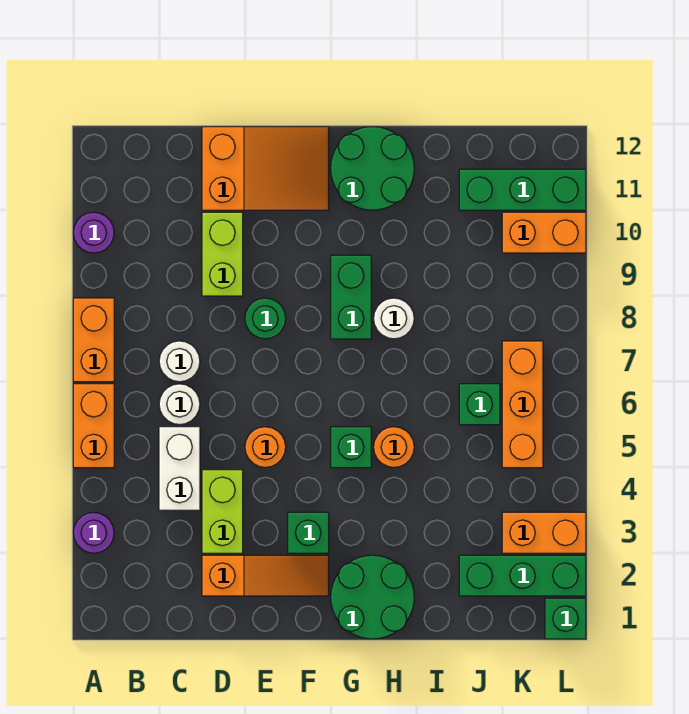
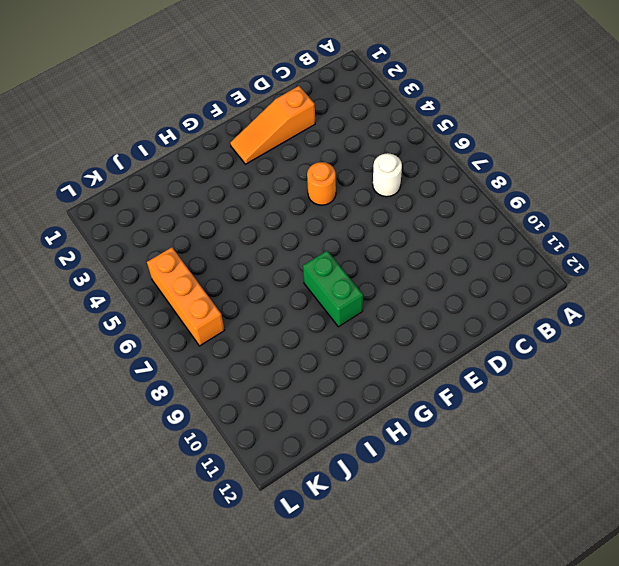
none -> purple 1x1 round brick [73,513,114,553]
none -> orange 1x2 brick [73,384,114,468]
none -> orange 1x2 brick [73,298,114,382]

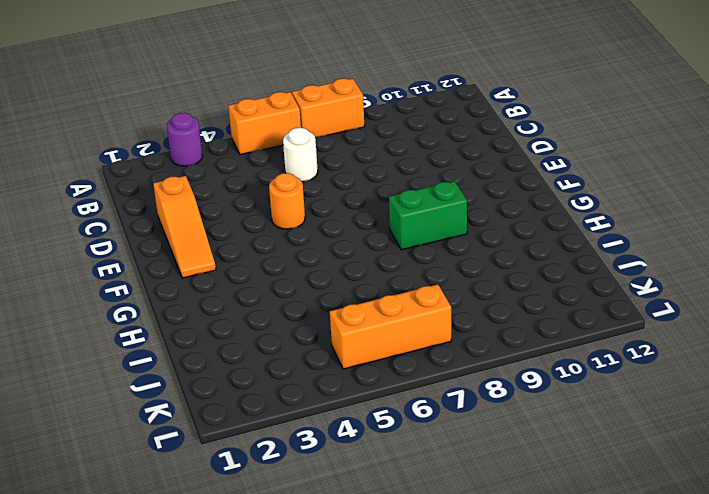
none -> purple 1x1 round brick [73,212,114,253]
none -> white 1x2 brick [159,427,200,510]
none -> white 1x1 round brick [159,341,200,382]

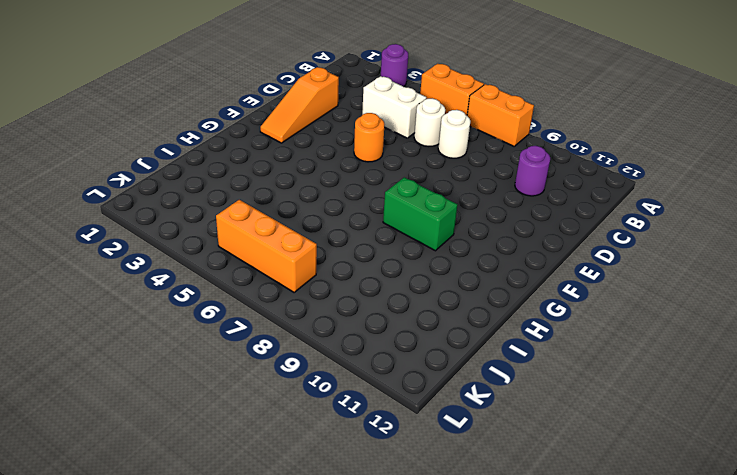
purple 1x1 round brick [515,146,550,196] -> purple 1x1 round brick moved to [73,212,114,253]
none -> lime 1x2 brick [202,470,243,553]
none -> lime 1x2 brick [202,212,243,296]
none -> orange 2x3 slope [202,127,329,210]

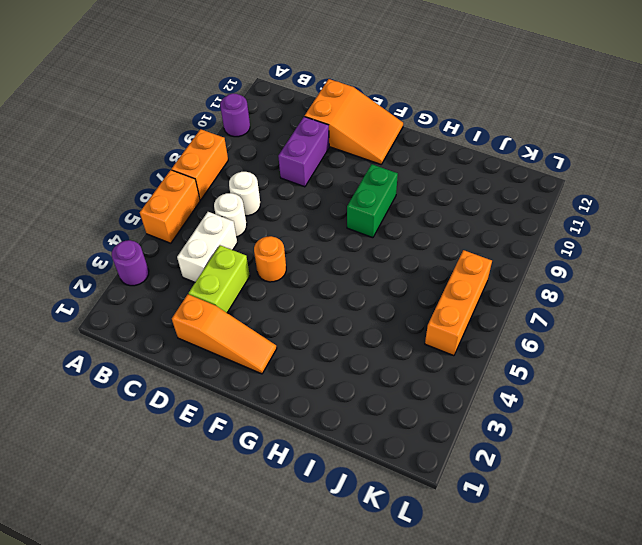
purple 1x2 brick [278,117,329,187] -> lime 1x2 brick [202,212,243,296]
none -> green 1x1 round brick [245,298,286,339]
none -> green 1x1 brick [288,512,329,553]
none -> green 2x2 round brick [331,555,414,639]

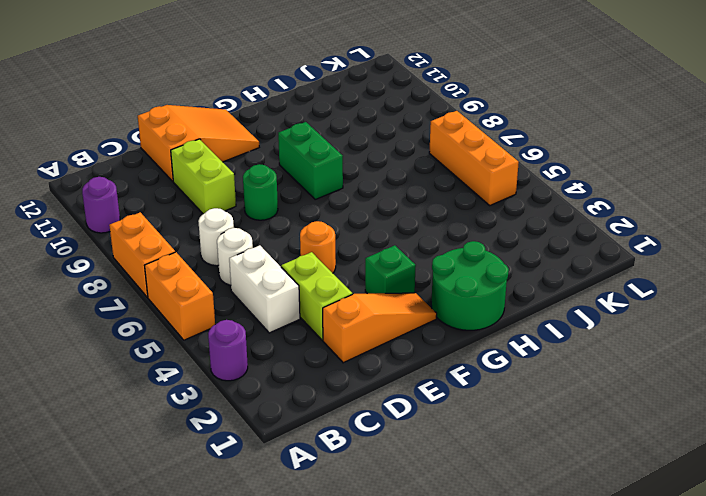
none -> green 1x1 brick [331,427,371,468]
none -> green 2x2 round brick [331,127,414,210]
none -> orange 1x1 round brick [374,427,414,467]

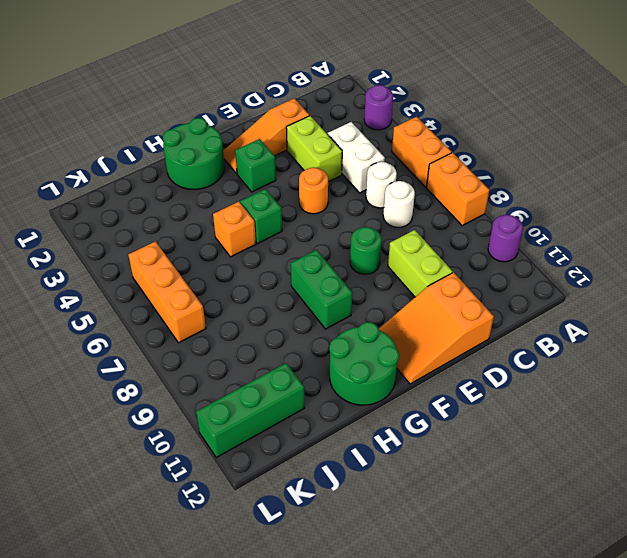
orange 1x1 brick [213,201,256,257] -> orange 1x1 round brick [374,427,414,467]
none -> white 1x1 round brick [374,298,414,339]
none -> green 1x3 brick [459,555,586,596]
none -> green 1x1 brick [459,384,500,425]

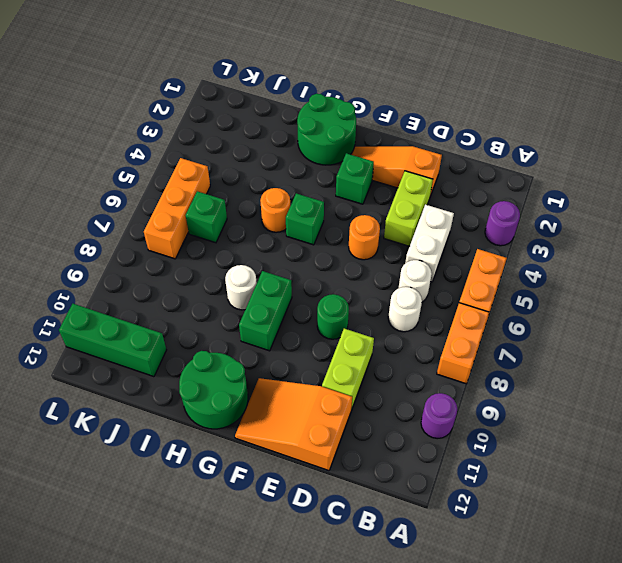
none -> green 1x3 brick [459,555,586,596]
none -> orange 1x2 brick [502,512,586,553]
none -> orange 1x2 brick [502,212,586,253]

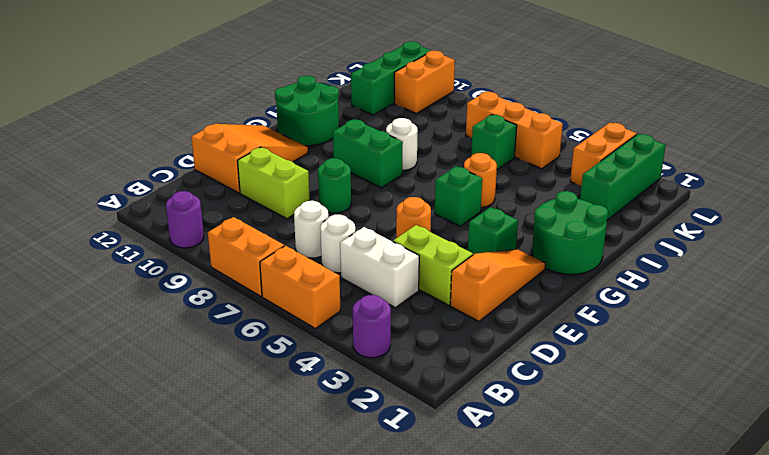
none -> green 1x1 brick [545,598,586,639]

